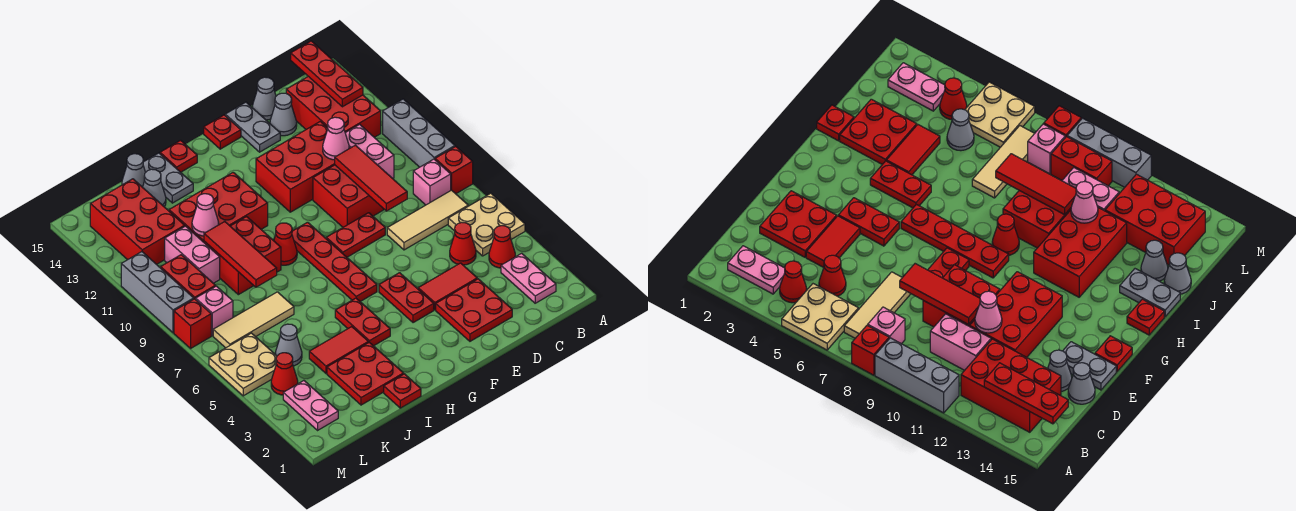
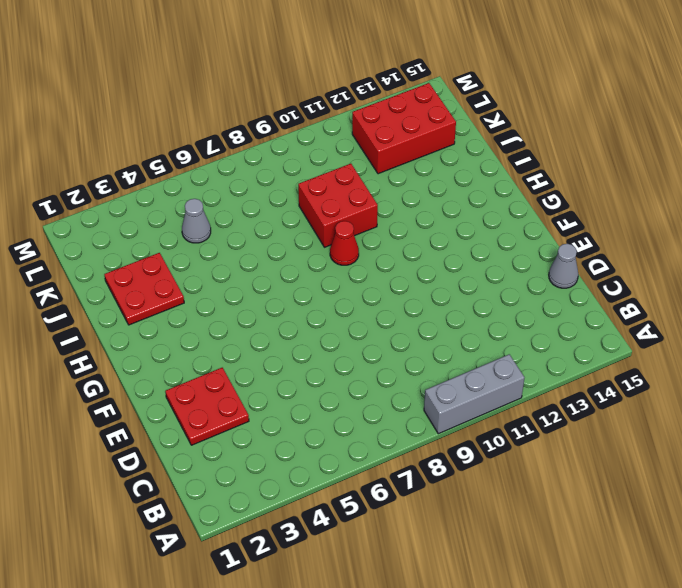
none -> tan 2x2 plate [448,193,525,256]
none -> red 1x1 brick [435,146,473,194]
none -> pink 1x2 plate [501,253,556,303]
none -> red 1x1 cone [489,226,515,268]

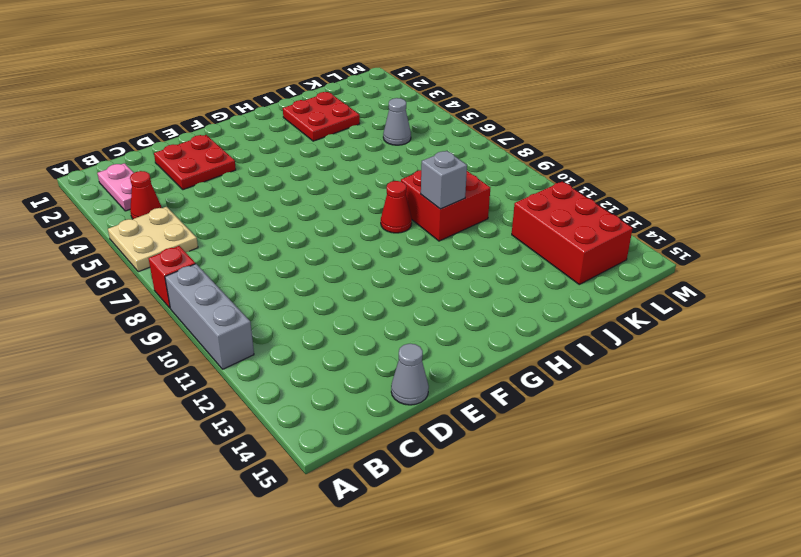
grey 1x1 brick [421,151,467,209] -> none
none -> tan 1x3 tile [387,190,468,250]
none -> pink 1x1 brick [413,159,451,205]
none -> red 2x3 brick [286,76,381,137]
none -> red 1x1 cone [450,222,476,265]

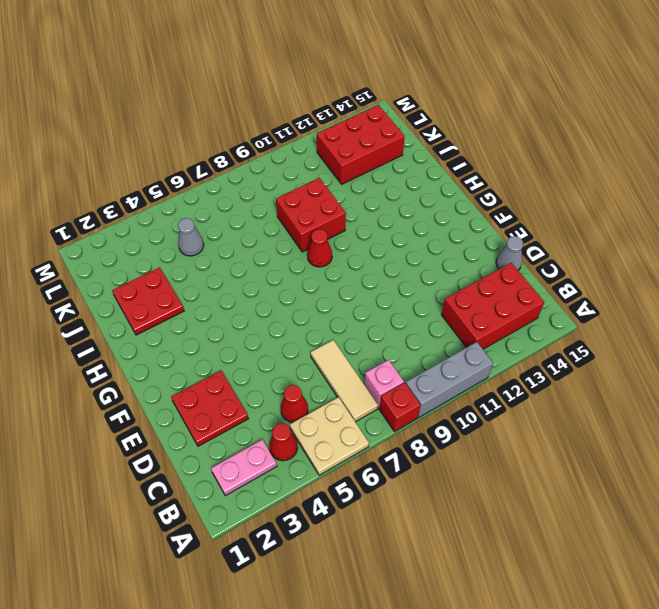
none -> pink 1x2 brick [345,124,394,178]
none -> red 1x2 tile [418,263,477,310]
none -> red 2x2 brick [313,165,385,227]
none -> red 2x3 brick [256,121,350,212]

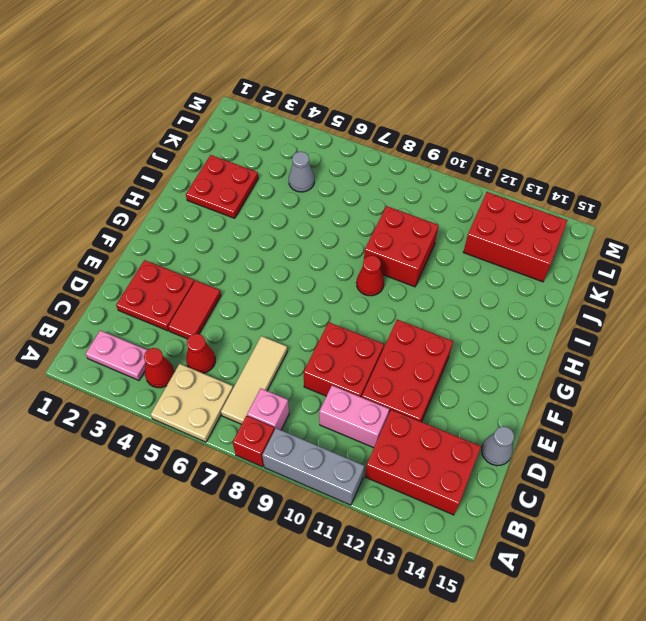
none -> grey 1x1 cone [270,93,297,136]
none -> red 1x2 plate [326,213,385,257]
none -> grey 1x2 plate [225,102,280,152]
none -> red 1x2 plate [379,273,434,323]

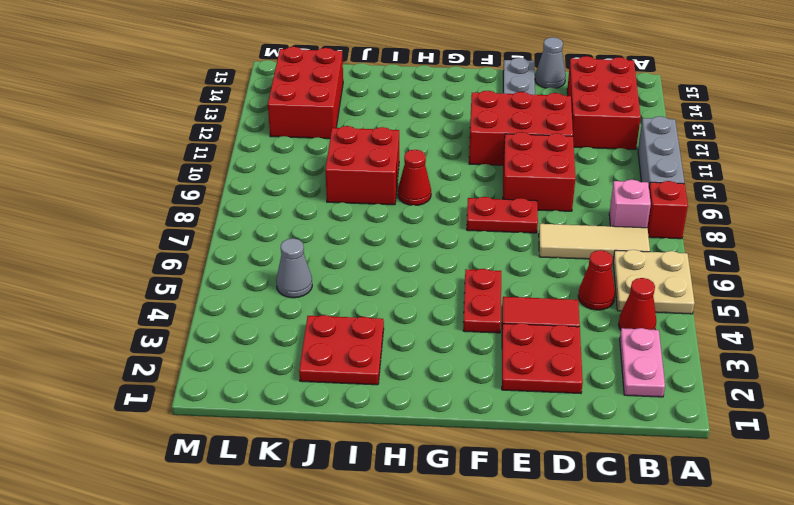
none -> pink 1x2 brick [345,124,394,178]
none -> grey 1x1 cone [270,93,297,136]
none -> red 1x1 plate [204,115,241,149]
none -> red 1x4 plate [292,222,377,302]

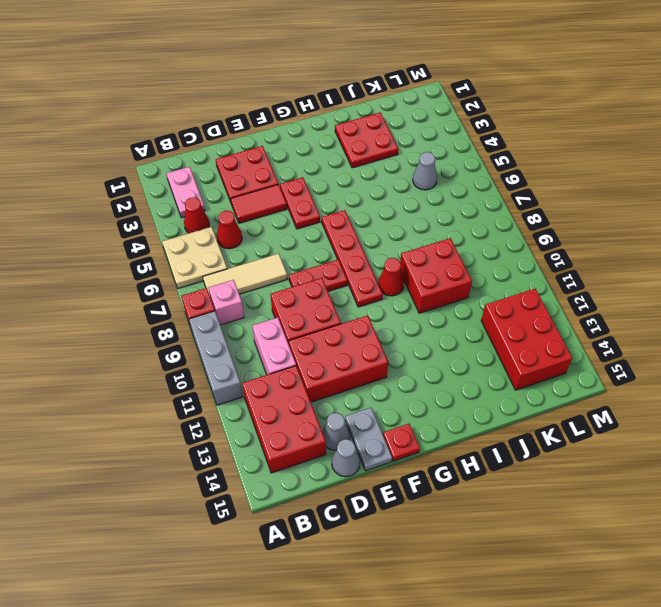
none -> red 1x2 plate [335,298,390,346]
none -> red 2x3 brick [169,172,268,242]
none -> red 1x1 plate [160,140,197,172]
none -> red 1x1 plate [384,374,421,408]

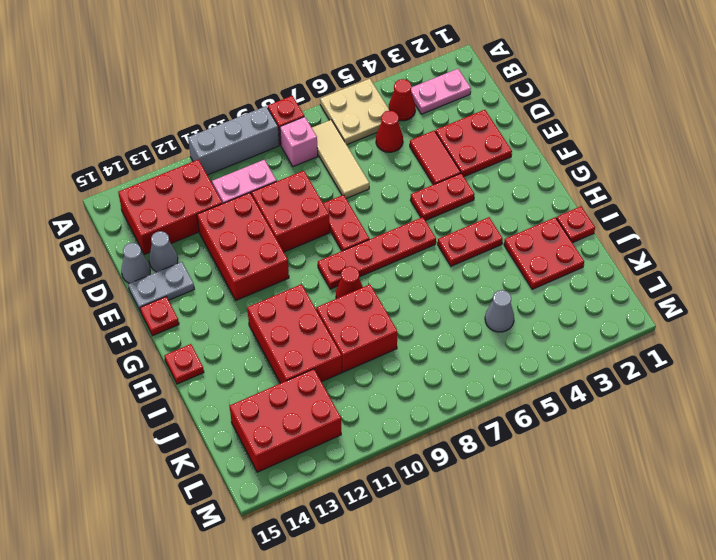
none -> red 1x2 tile [309,327,369,373]
none -> grey 1x2 plate [143,153,193,203]
none -> tan 1x3 tile [213,292,294,348]
none -> grey 1x1 cone [143,169,166,207]

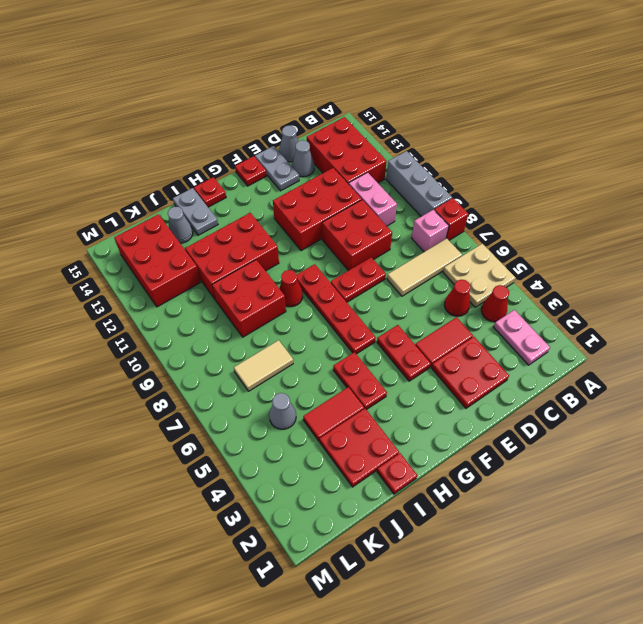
tan 1x2 tile [234,340,293,391] -> tan 1x3 tile [213,292,294,348]
none -> grey 1x1 cone [122,154,146,187]
none -> pink 1x2 brick [165,226,220,283]
none -> pink 1x2 plate [283,381,338,430]
none -> red 1x1 cone [271,353,298,395]

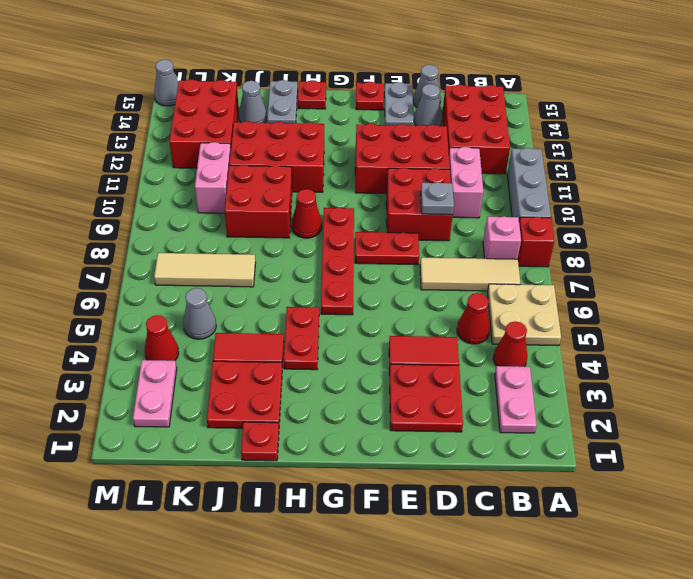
grey 1x1 plate [421,182,454,215] -> red 1x3 tile [335,145,407,211]
grey 1x1 cone [154,60,178,106] -> grey 1x1 cone moved to [122,154,146,187]
none -> red 1x2 plate [379,273,434,323]
none -> tan 2x2 plate [209,333,277,396]
none -> pink 1x1 brick [196,286,233,336]
none -> red 1x2 brick [161,255,216,300]

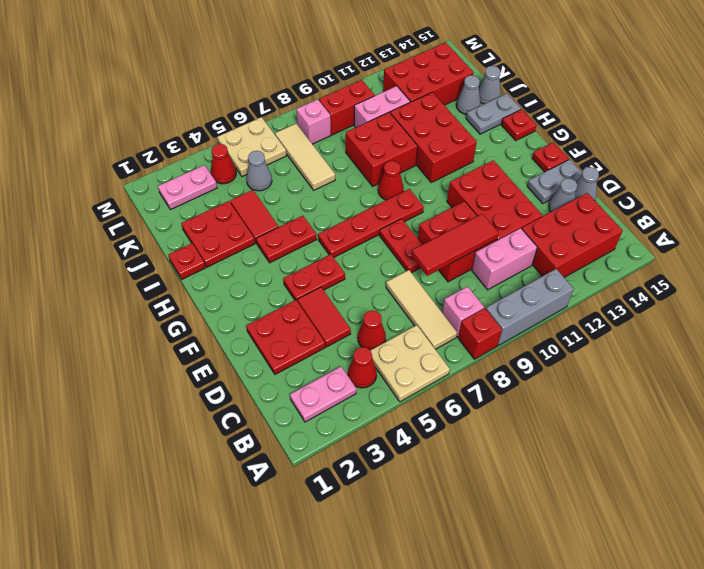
none -> red 1x1 brick [174,299,211,348]
none -> grey 1x3 brick [121,252,194,333]
none -> red 1x3 plate [291,41,363,107]
none -> pink 1x1 cone [323,117,349,160]

